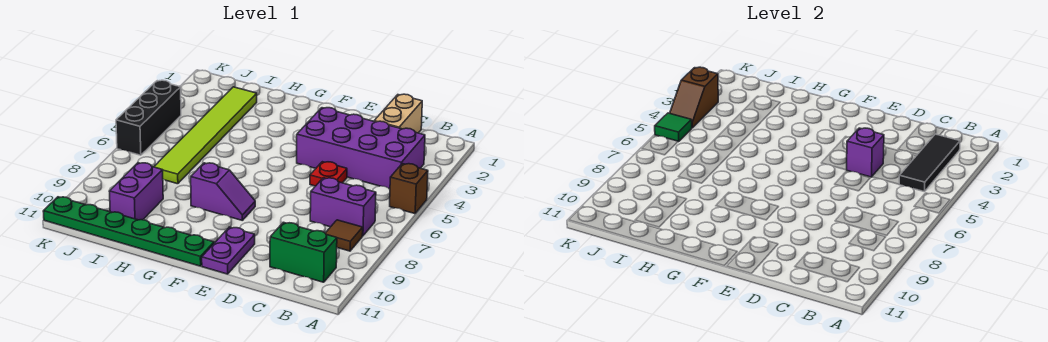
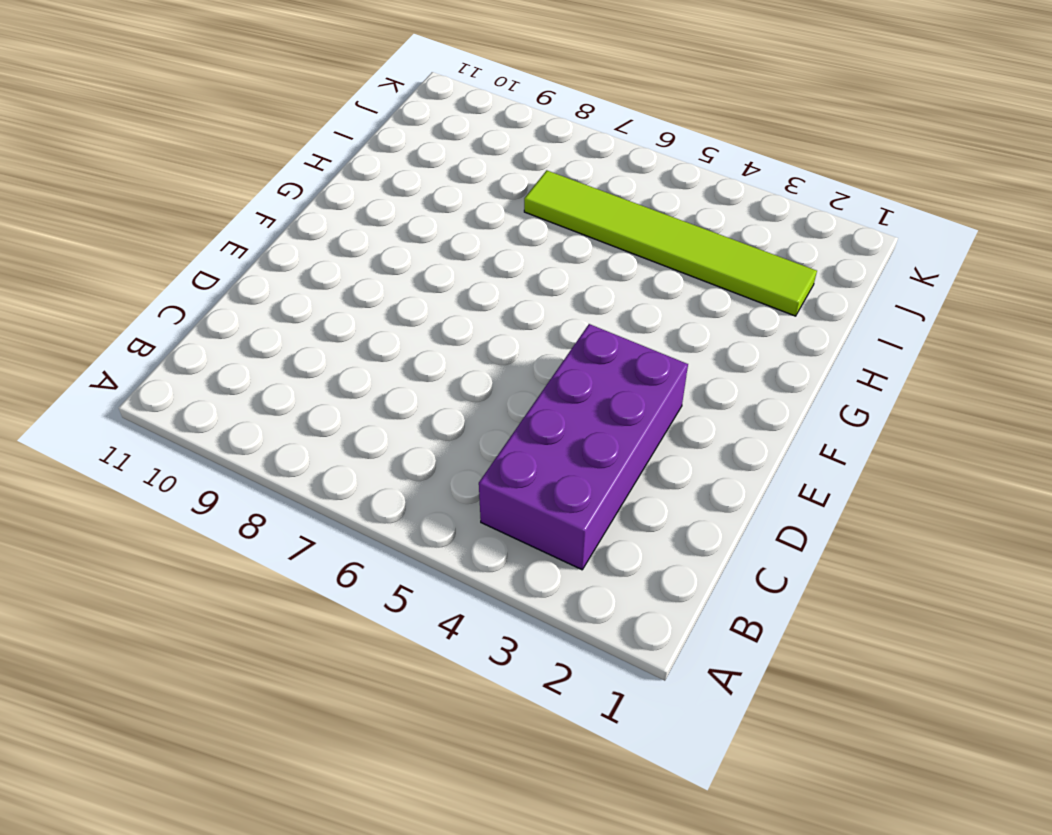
none -> brown 1x1 brick [390,164,428,214]
none -> purple 1x2 brick [310,178,376,236]
none -> brown 1x1 tile [325,220,363,251]

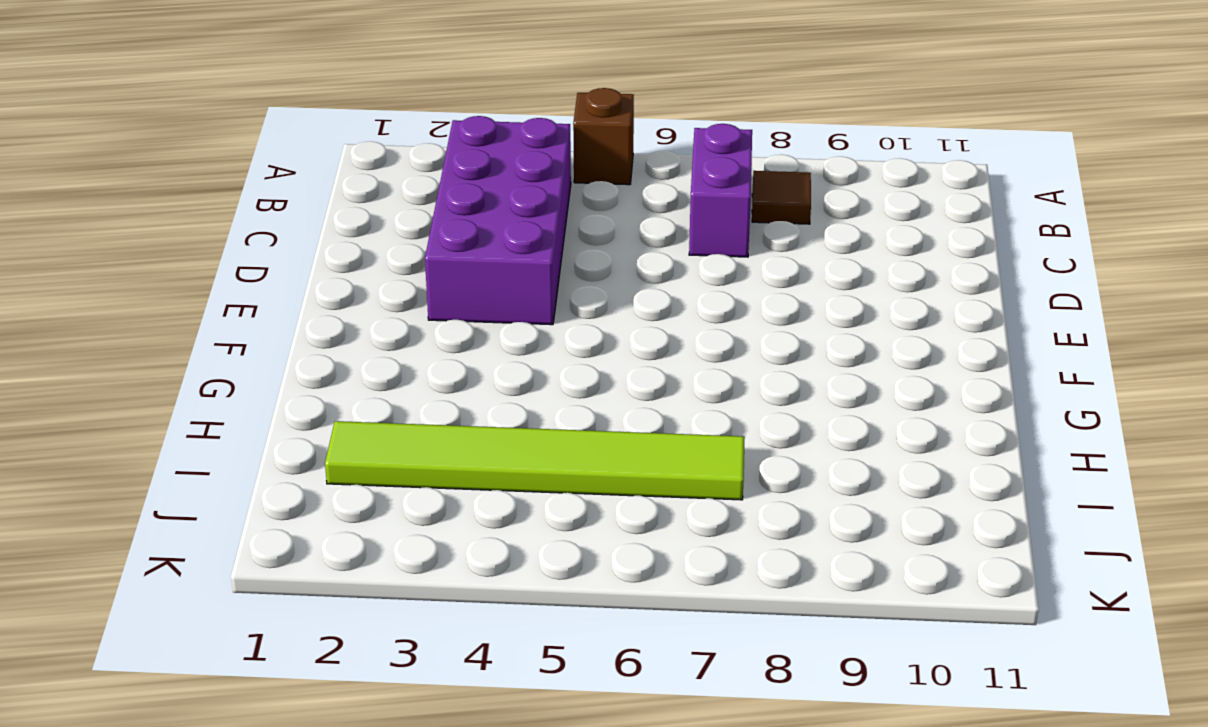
none -> green 1x2 brick [270,222,337,282]
none -> tan 1x2 brick [374,94,422,133]
none -> red 1x1 plate [310,162,347,186]

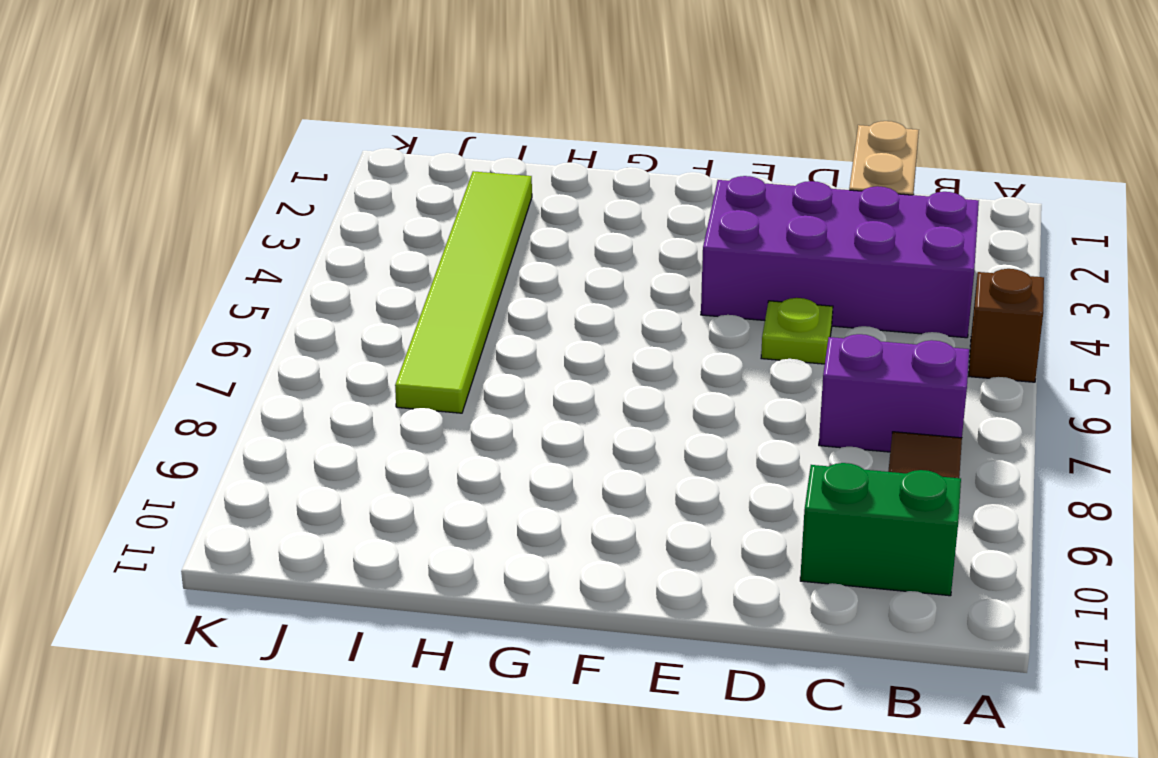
lime 1x1 plate [761,298,833,364] -> red 1x1 plate [310,162,347,186]
none -> purple 1x2 plate [202,227,255,274]
none -> purple 1x2 slope [191,163,255,220]
none -> green 1x6 plate [43,197,214,266]

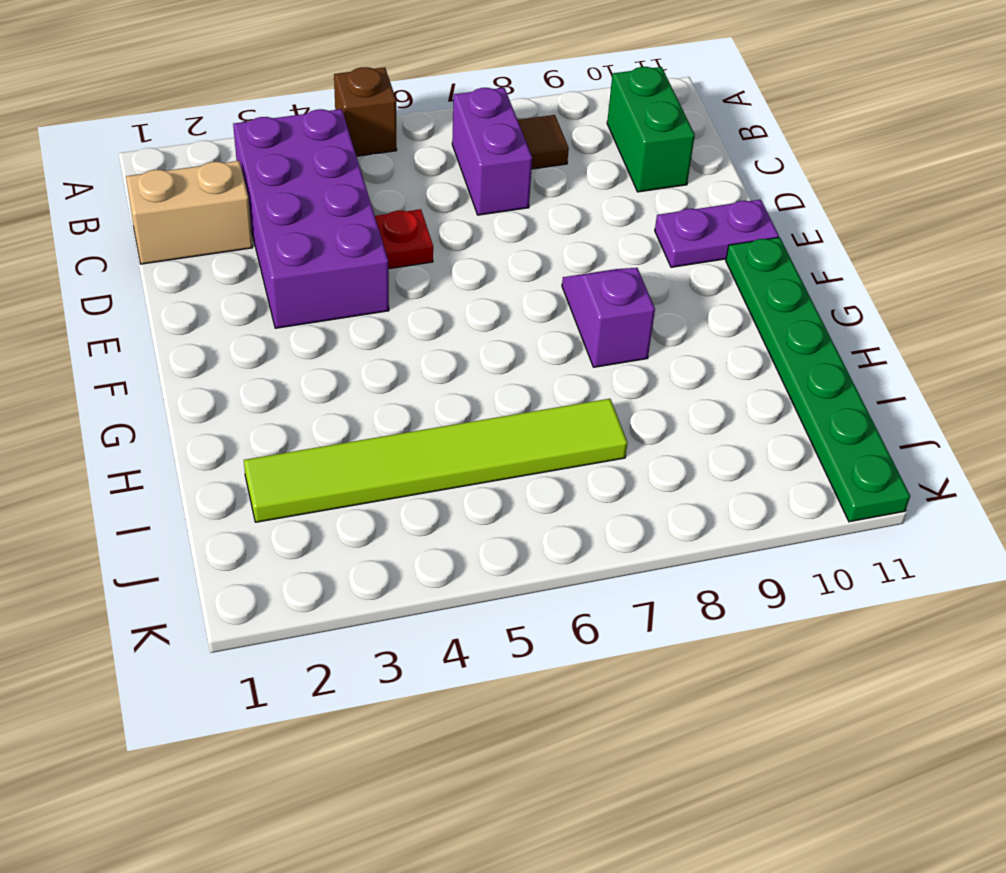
none -> purple 1x2 brick [109,163,163,220]
none -> black 1x3 brick [116,80,181,155]
none -> black 1x3 tile [899,134,960,192]

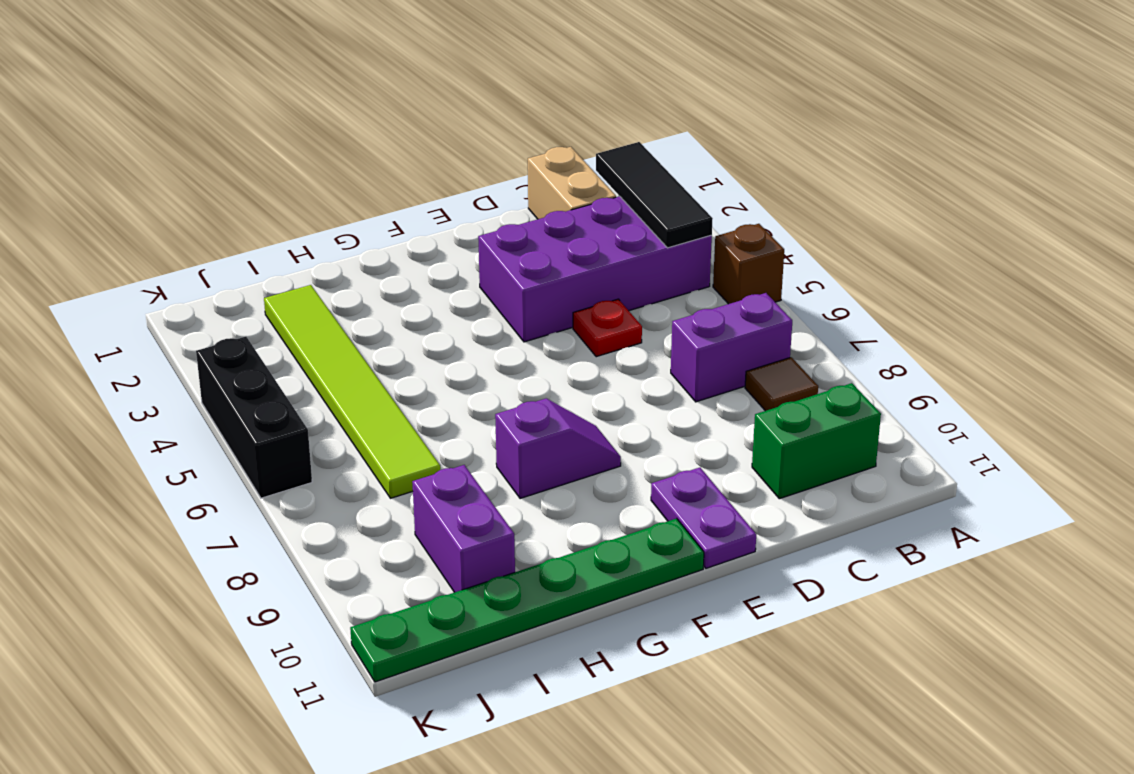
none -> purple 1x1 brick [847,128,884,177]
none -> brown 1x2 slope [670,67,718,128]
none -> green 1x1 tile [655,113,692,142]

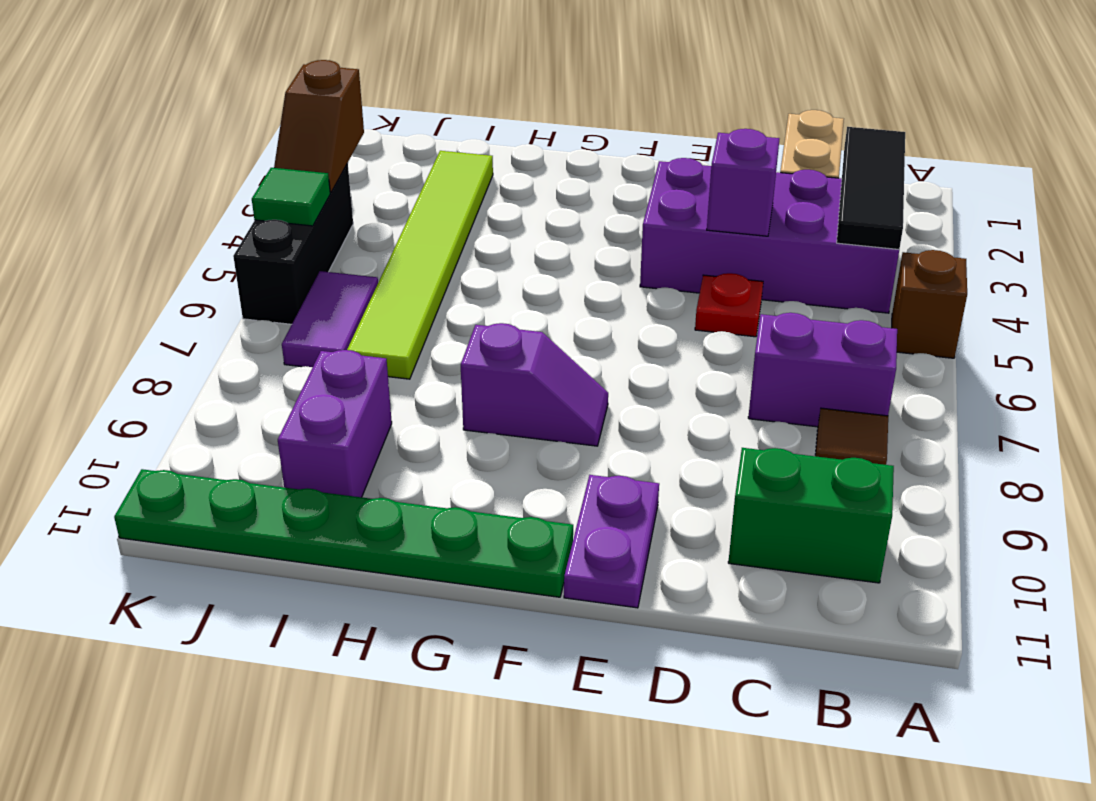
purple 1x2 tile [282,271,378,367] -> none

